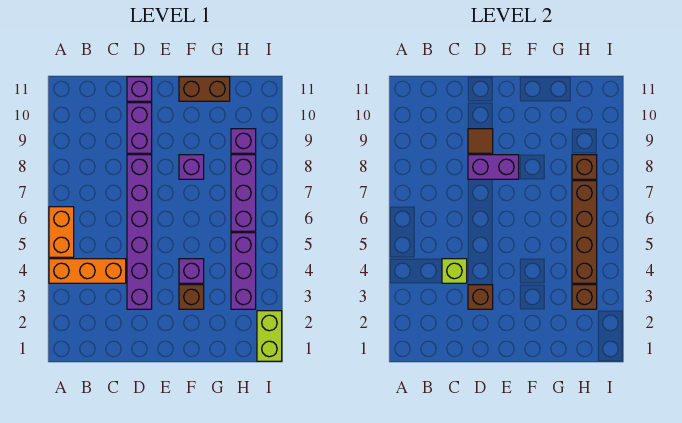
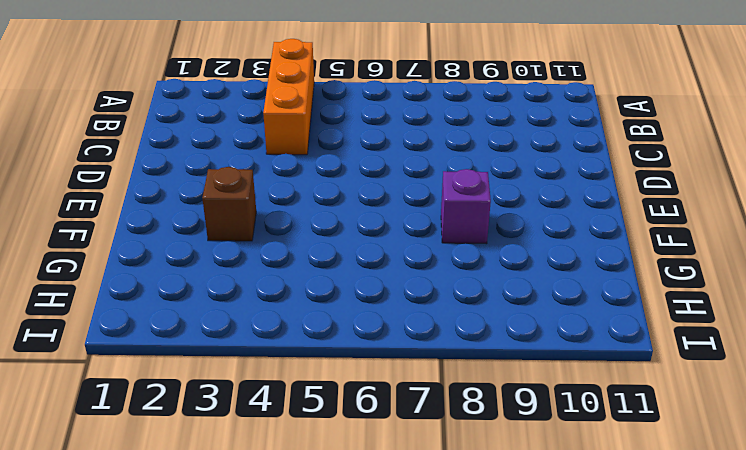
none -> orange 1x2 brick [49,207,74,257]
none -> purple 1x6 brick [127,155,152,309]
none -> purple 1x2 brick [127,103,152,153]

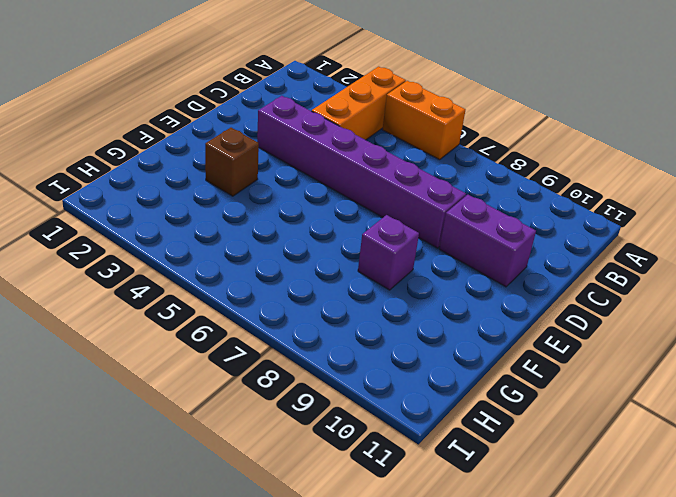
none -> purple 1x1 brick [127,77,152,101]
none -> purple 1x1 brick [179,259,204,283]
none -> brown 1x2 brick [179,77,230,101]

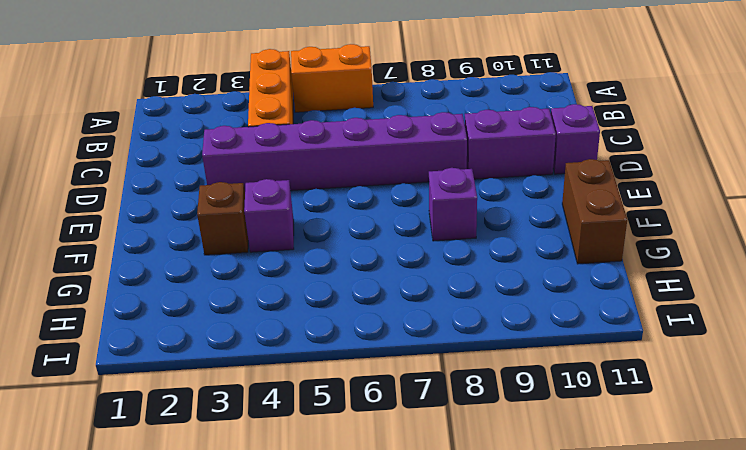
none -> purple 1x3 brick [231,233,256,309]
none -> purple 1x3 brick [231,155,256,231]
none -> purple 1x1 brick [231,129,256,153]

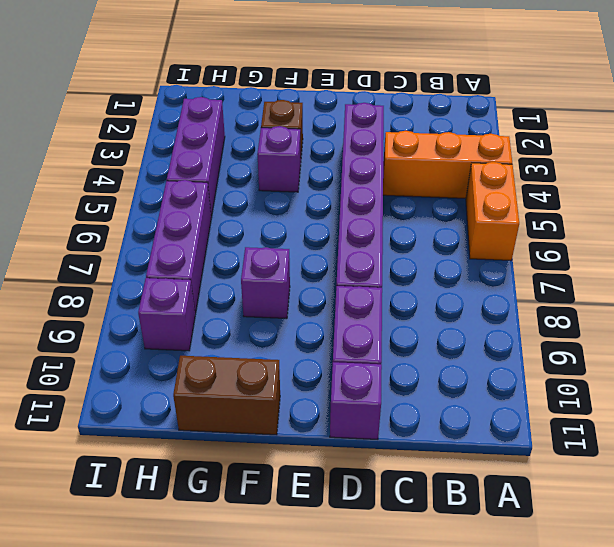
none -> lime 1x2 brick [257,311,282,361]
none -> lime 1x1 brick [442,259,467,283]
none -> brown 1x1 brick [468,285,493,309]

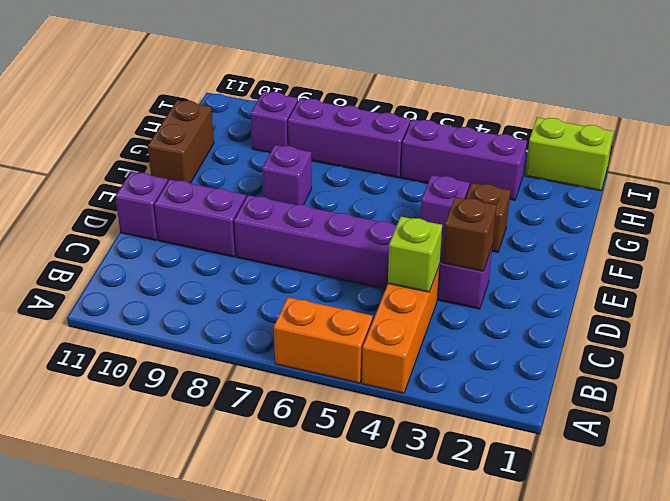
none -> purple 1x2 brick [468,155,519,179]
none -> brown 1x1 tile [468,129,493,153]
none -> brown 1x1 brick [572,285,597,309]

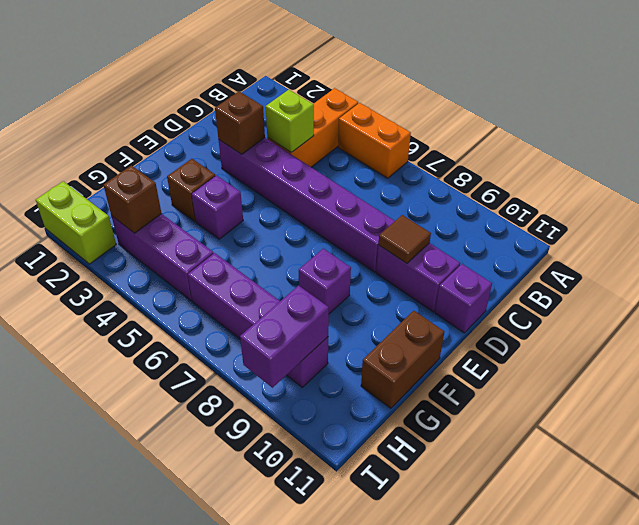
purple 1x2 brick [240,285,329,388] -> purple 1x2 brick moved to [468,155,519,179]
none -> brown 1x4 brick [572,181,597,283]
none -> brown 1x1 brick [572,155,597,179]

